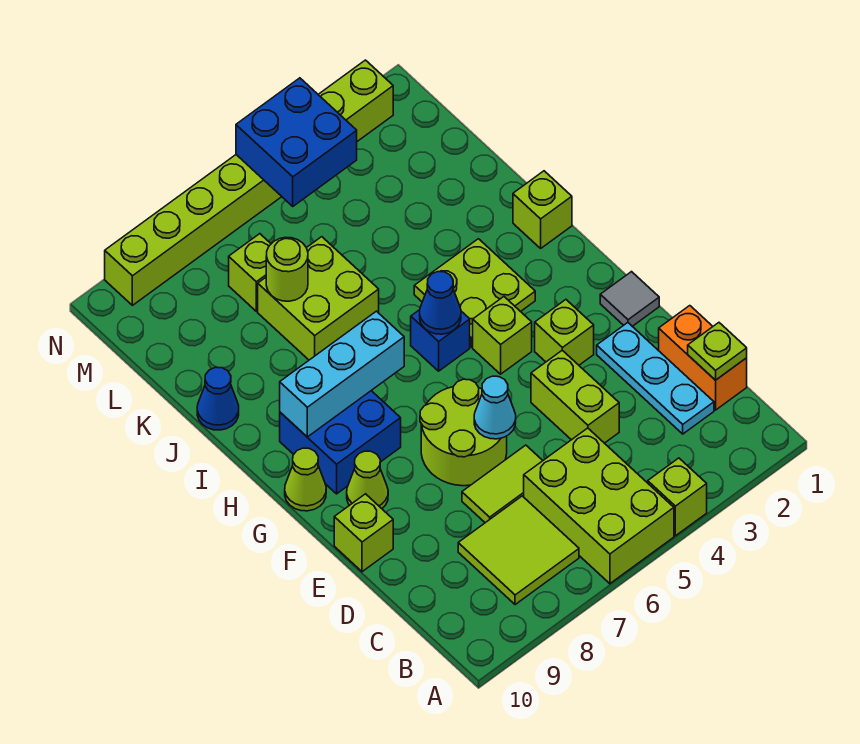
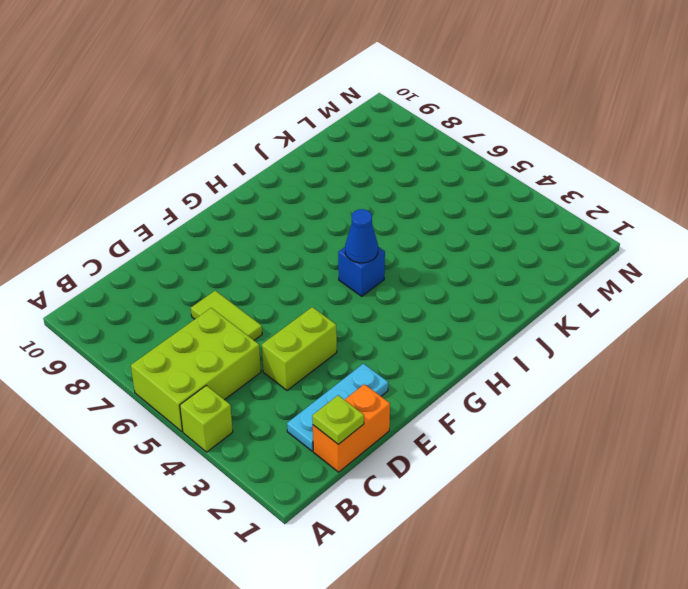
none -> lime 2x2 tile [458,496,579,605]
none -> lime 2x2 round brick [420,379,507,486]
none -> lime 1x1 brick [334,494,393,572]

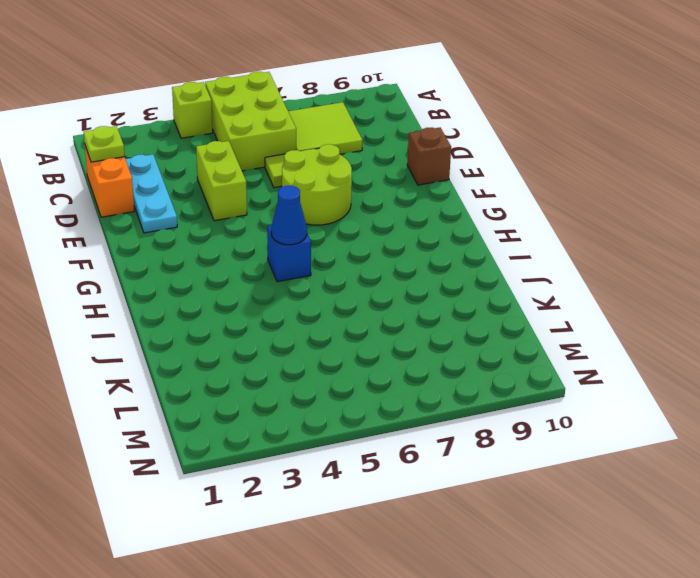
brown 1x1 brick [407,128,451,185] -> lime 1x1 brick [334,494,393,572]
none -> grey 1x1 tile [600,272,659,326]
none -> lime 1x1 brick [535,300,594,365]
none -> lime 1x1 cone [347,451,388,509]

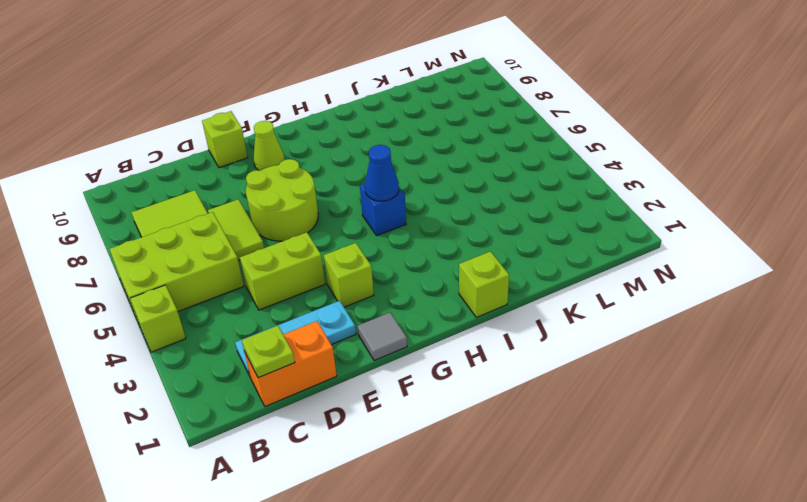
none -> lime 1x1 brick [473,297,532,374]
none -> blue 2x2 brick [280,391,401,494]
none -> lime 1x1 cone [285,448,326,511]

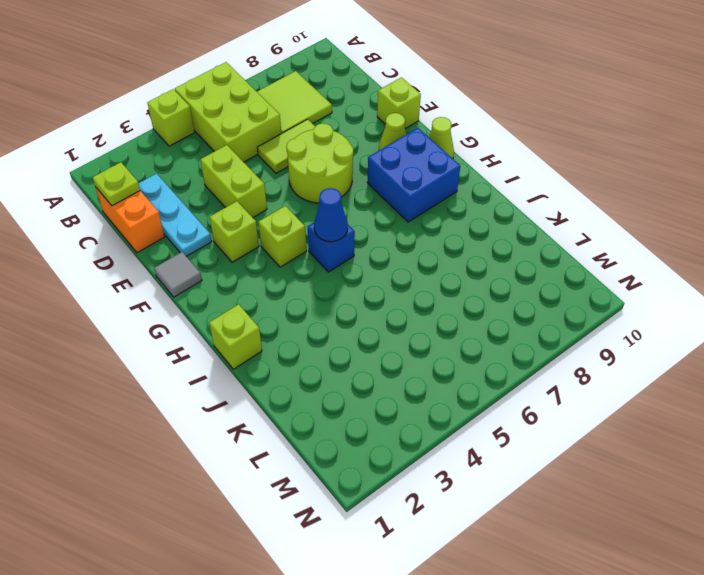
none -> lime 2x2 plate [414,239,535,347]
none -> lime 2x2 brick [258,237,379,360]
none -> blue 1x1 cone [197,367,239,430]

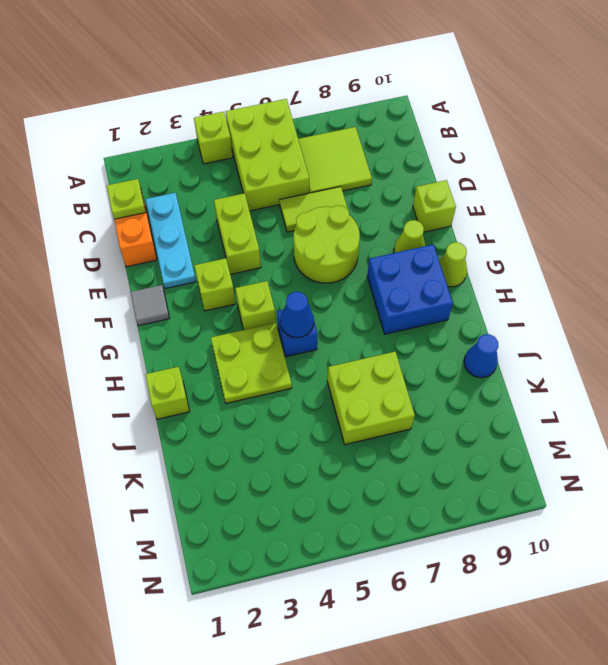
none -> lime 1x1 brick [229,234,271,311]
none -> lime 1x8 brick [105,60,393,305]
none -> cyan 1x1 cone [474,376,516,439]

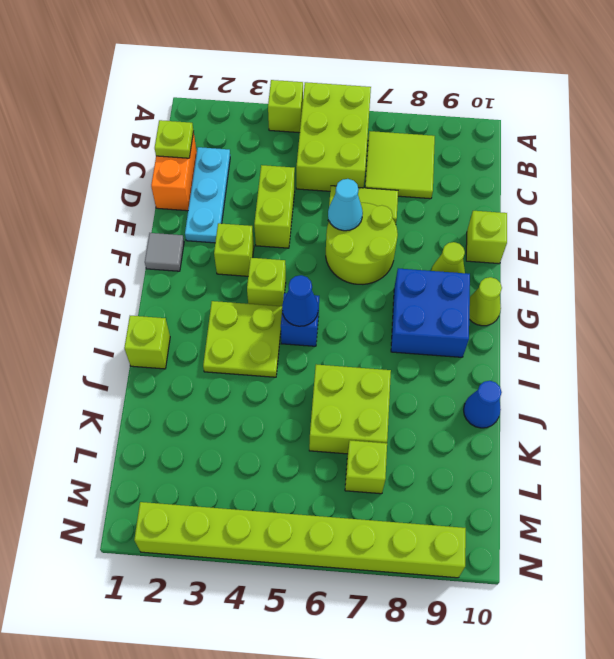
none -> cyan 1x3 brick [280,311,404,437]
none -> lime 1x1 round brick [266,237,308,301]
none -> blue 2x2 brick [236,78,357,206]

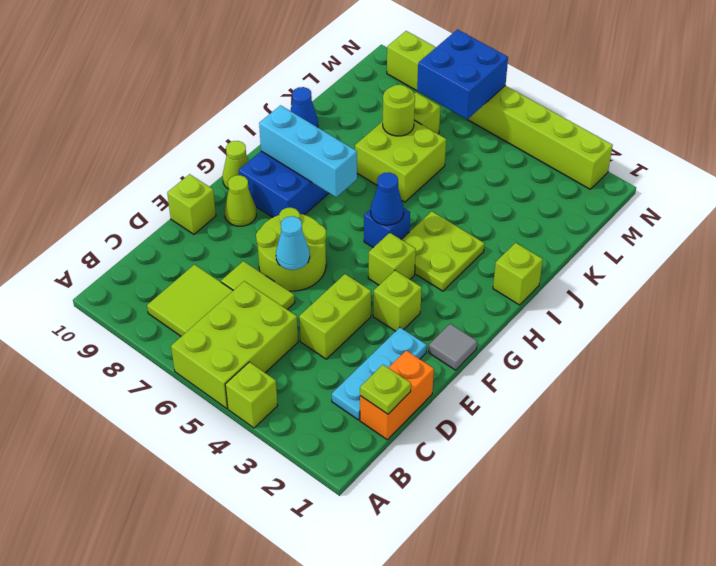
blue 2x2 brick [417,30,508,120] -> blue 2x2 brick moved to [236,78,357,206]

